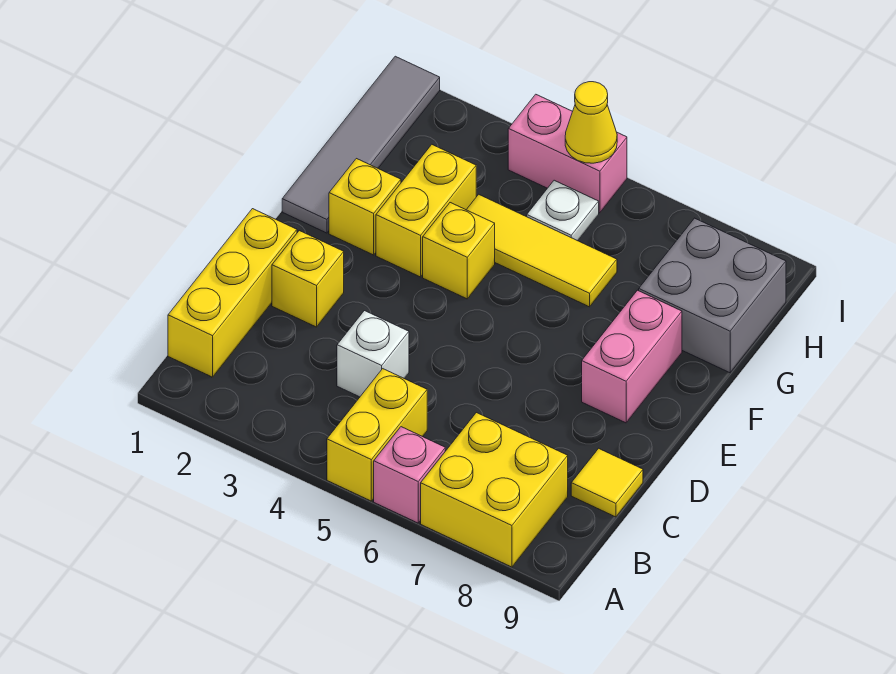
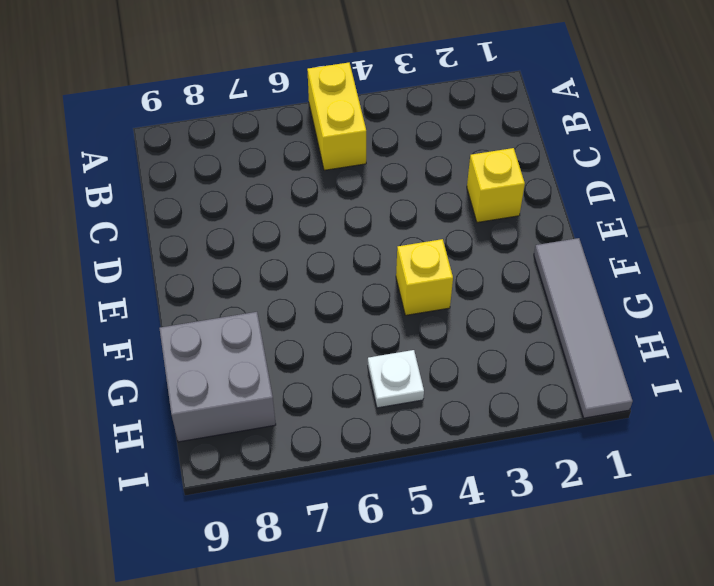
none -> pink 1x1 brick [374,427,445,523]
none -> yellow 2x2 brick [421,413,568,567]
none -> yellow 1x3 brick [168,209,297,377]

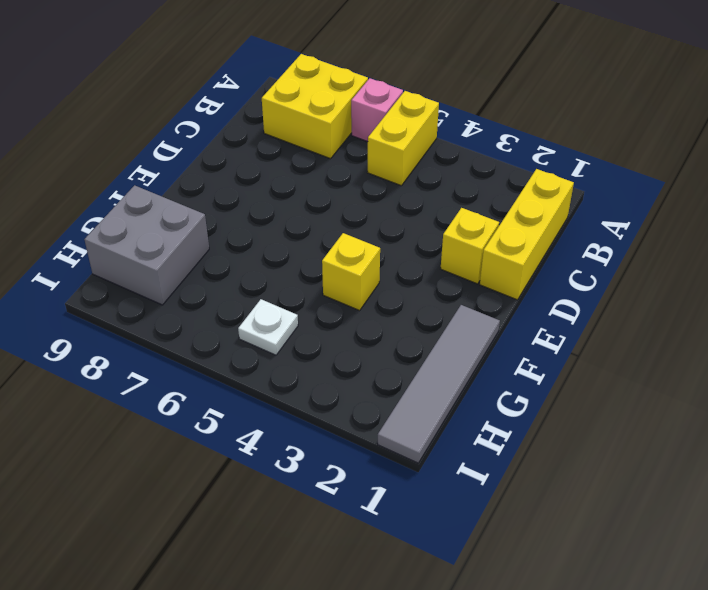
none -> white 1x1 brick [337,311,409,397]
none -> yellow 1x1 tile [571,448,643,517]
none -> pink 1x2 brick [582,290,682,423]

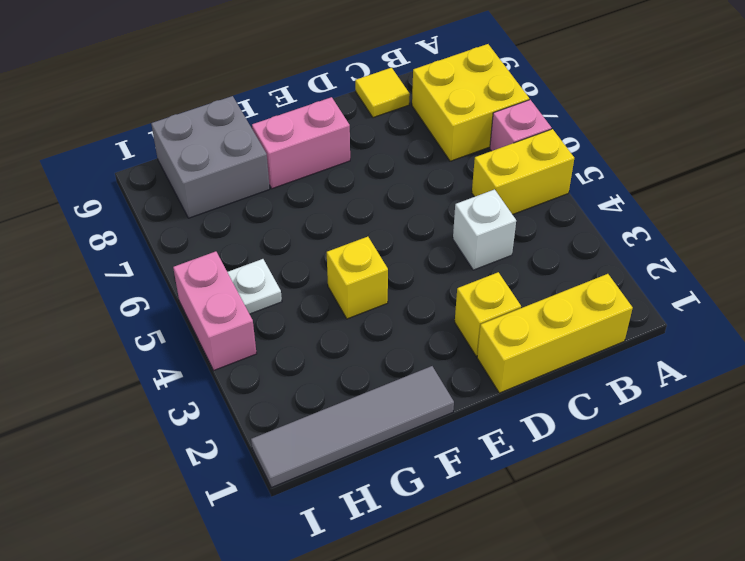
none -> yellow 1x1 brick [329,159,401,255]
none -> yellow 1x2 brick [376,145,476,277]
none -> yellow 1x3 tile [466,194,617,307]

